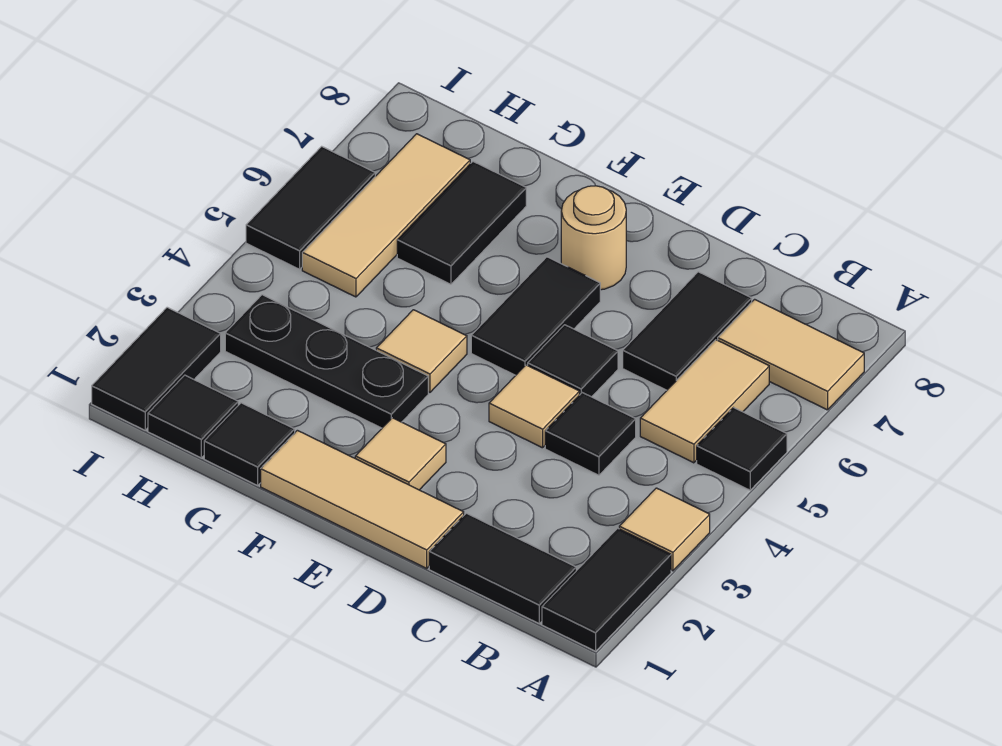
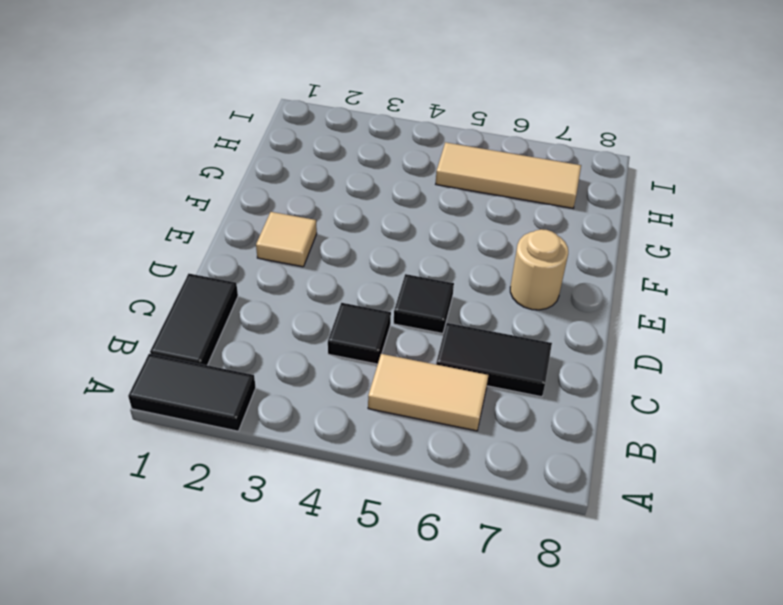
none -> tan 1x1 tile [619,488,710,571]
none -> black 1x1 tile [697,408,787,490]
none -> tan 1x2 tile [718,299,864,410]

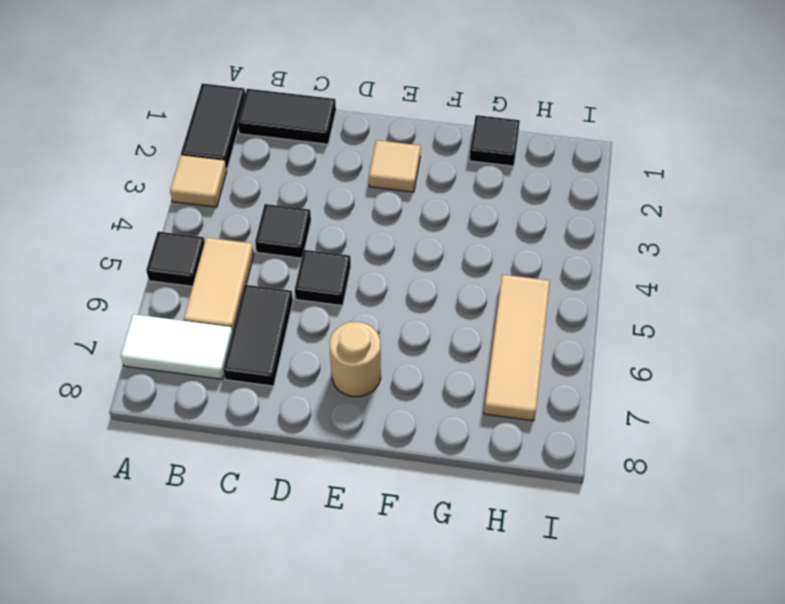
white 1x2 tile [121,314,232,379] -> tan 1x2 tile [718,299,864,410]
none -> tan 1x3 tile [261,430,464,568]
none -> tan 1x1 tile [489,365,579,448]
none -> black 1x2 tile [471,257,600,375]

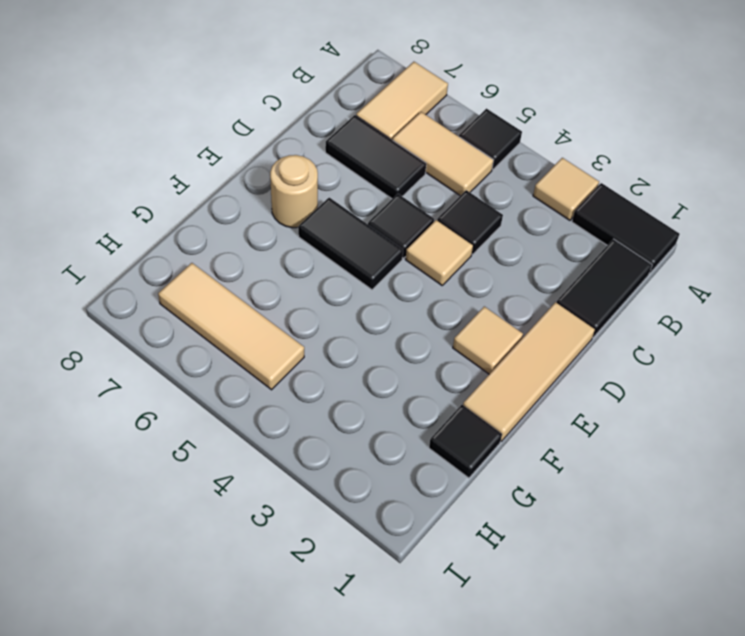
none -> black 1x3 plate [225,295,428,428]
none -> tan 1x1 tile [376,310,467,392]
none -> black 1x2 tile [397,162,526,284]

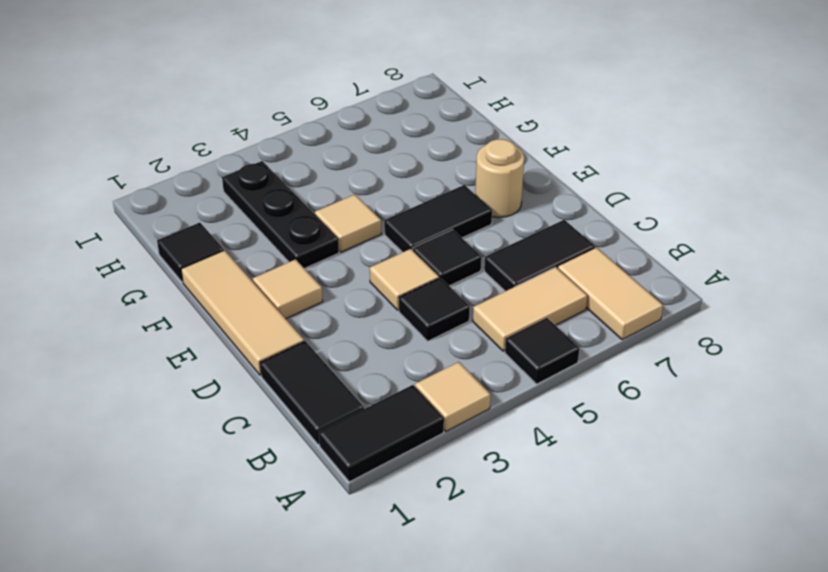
none -> black 1x2 tile [397,162,526,284]
none -> black 1x1 tile [148,375,238,458]
none -> tan 1x3 tile [302,134,470,297]

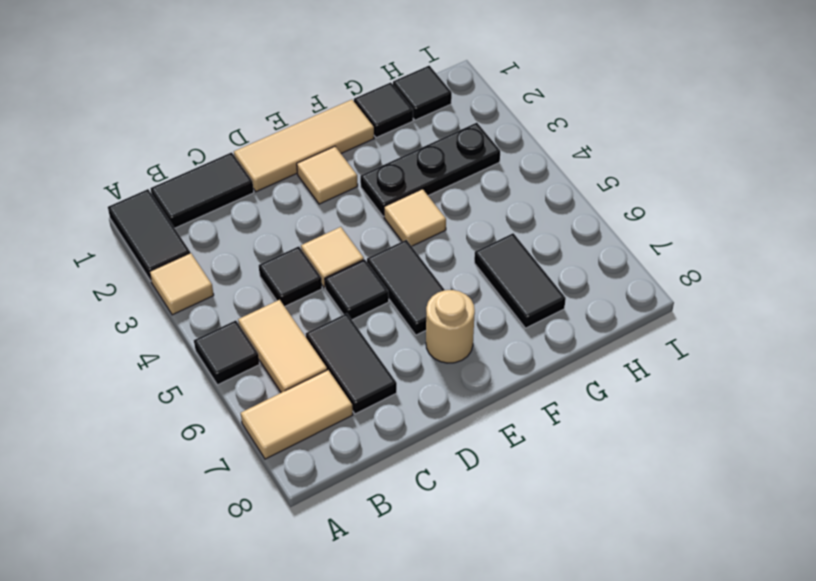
none -> tan 1x3 tile [302,134,470,297]
none -> black 1x2 tile [92,307,221,430]
none -> black 1x2 tile [246,146,375,269]

